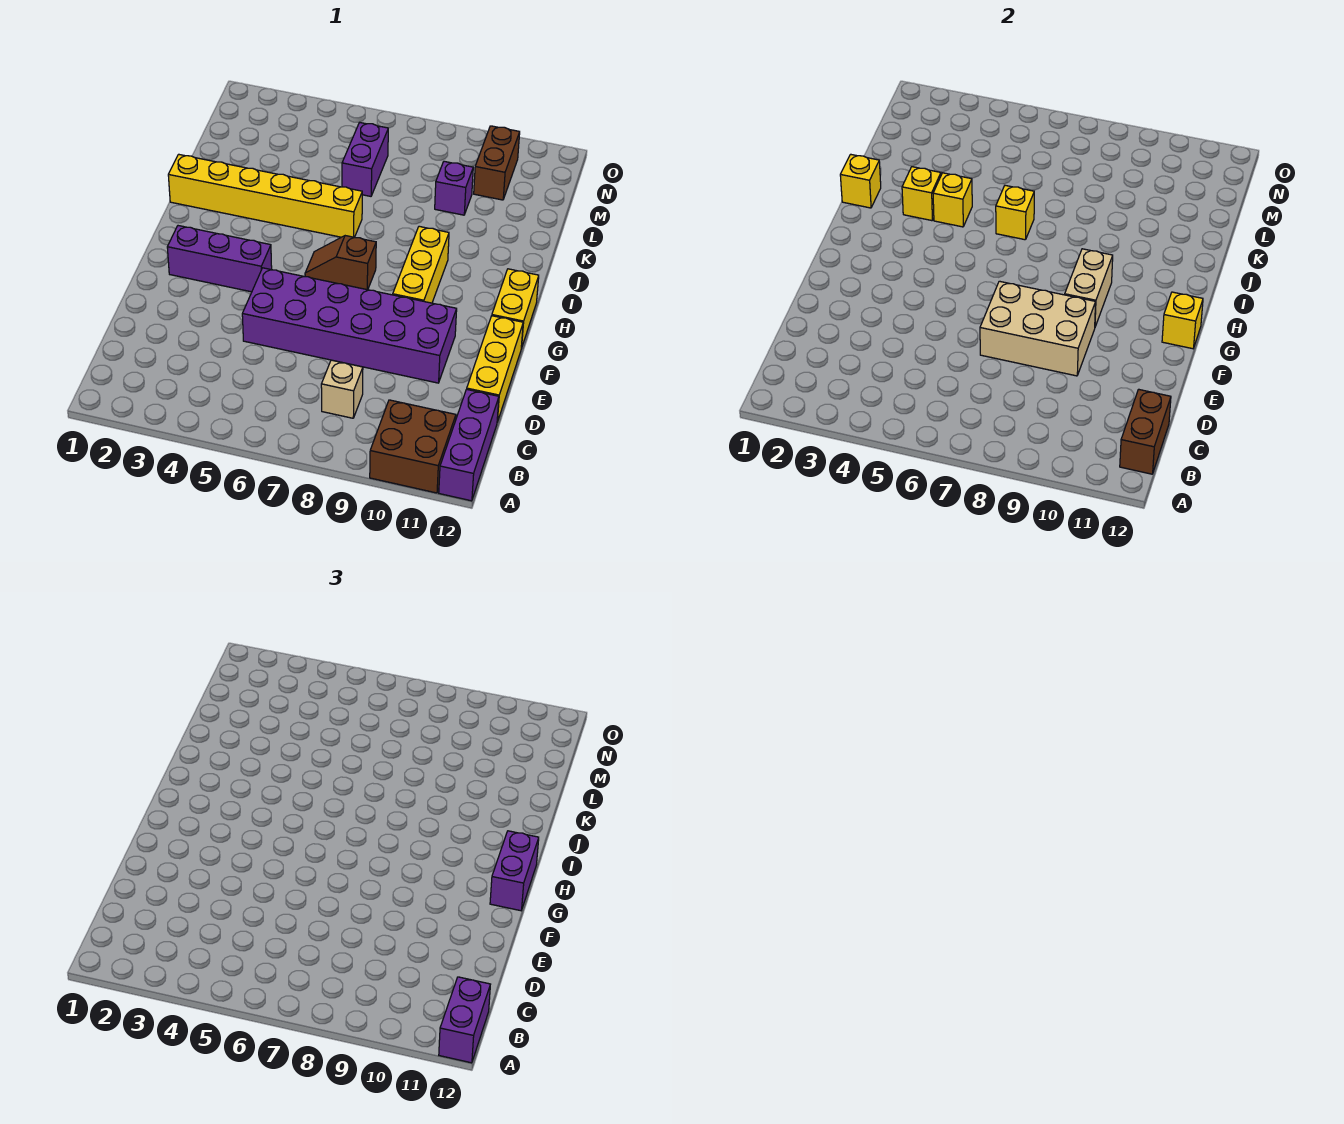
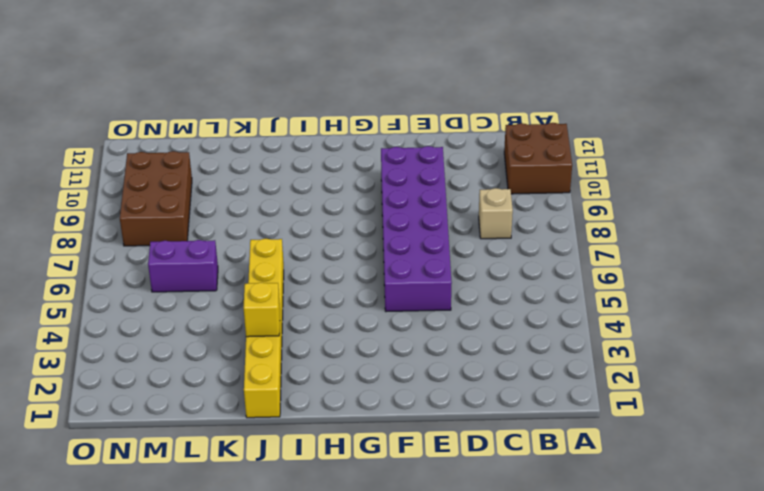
brown 2x3 brick [120,151,192,246] -> brown 1x2 brick [474,126,520,200]
none -> purple 1x3 brick [439,389,499,501]
none -> yellow 1x3 brick [467,316,523,422]
none -> purple 1x3 brick [167,226,272,292]

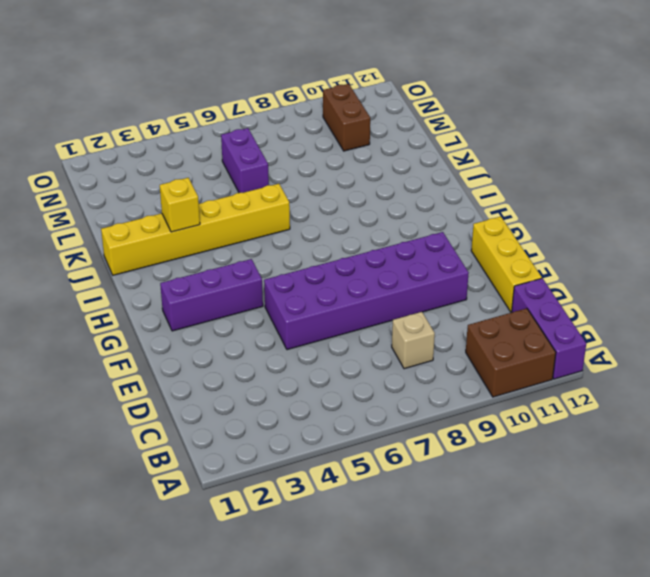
none -> yellow 1x3 brick [393,226,449,303]
none -> yellow 1x2 brick [492,269,539,349]
none -> brown 1x2 slope [305,236,376,290]

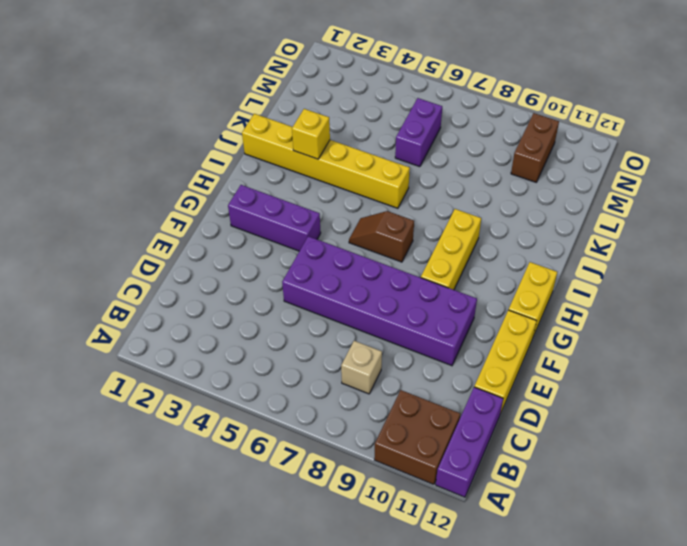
none -> purple 1x1 brick [435,161,473,215]
none -> brown 1x2 brick [1120,389,1171,474]
none -> tan 2x3 brick [980,281,1096,376]

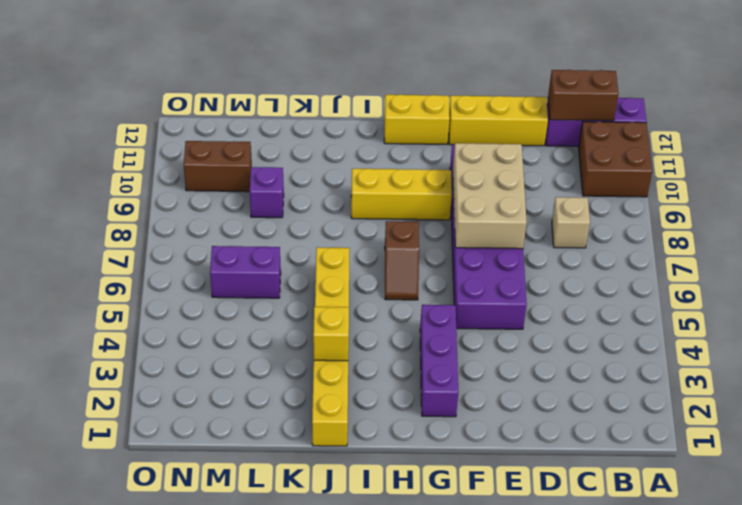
none -> tan 1x2 brick [1065,249,1113,327]
none -> yellow 1x1 brick [1162,292,1203,349]
none -> yellow 1x1 brick [840,154,881,208]

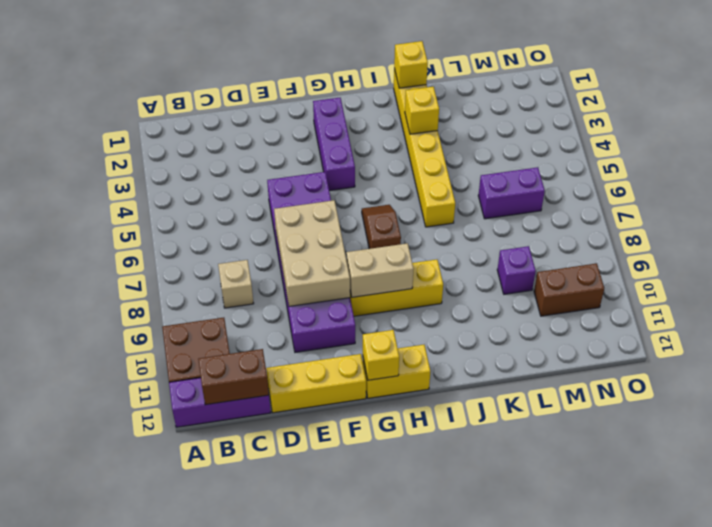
none -> yellow 1x1 brick [933,173,972,227]
none -> yellow 1x1 brick [996,185,1034,240]
none -> purple 1x2 brick [439,977,490,1063]

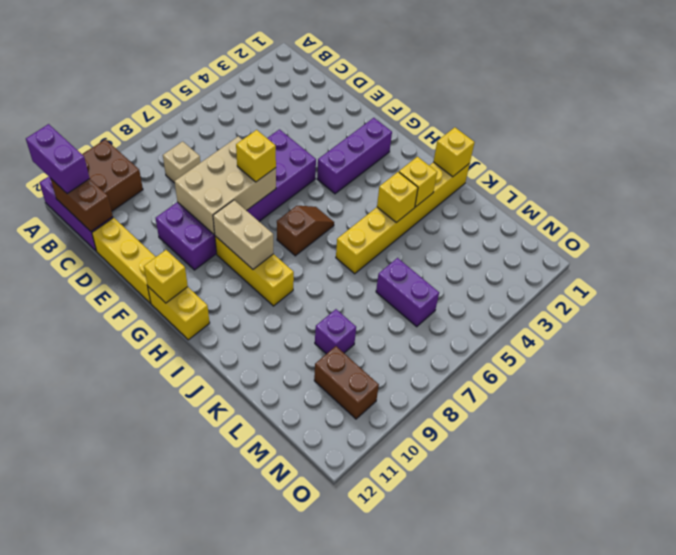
yellow 1x1 brick [236,130,276,182] -> yellow 1x1 brick moved to [996,185,1034,240]
none -> purple 1x2 brick [490,831,539,911]

